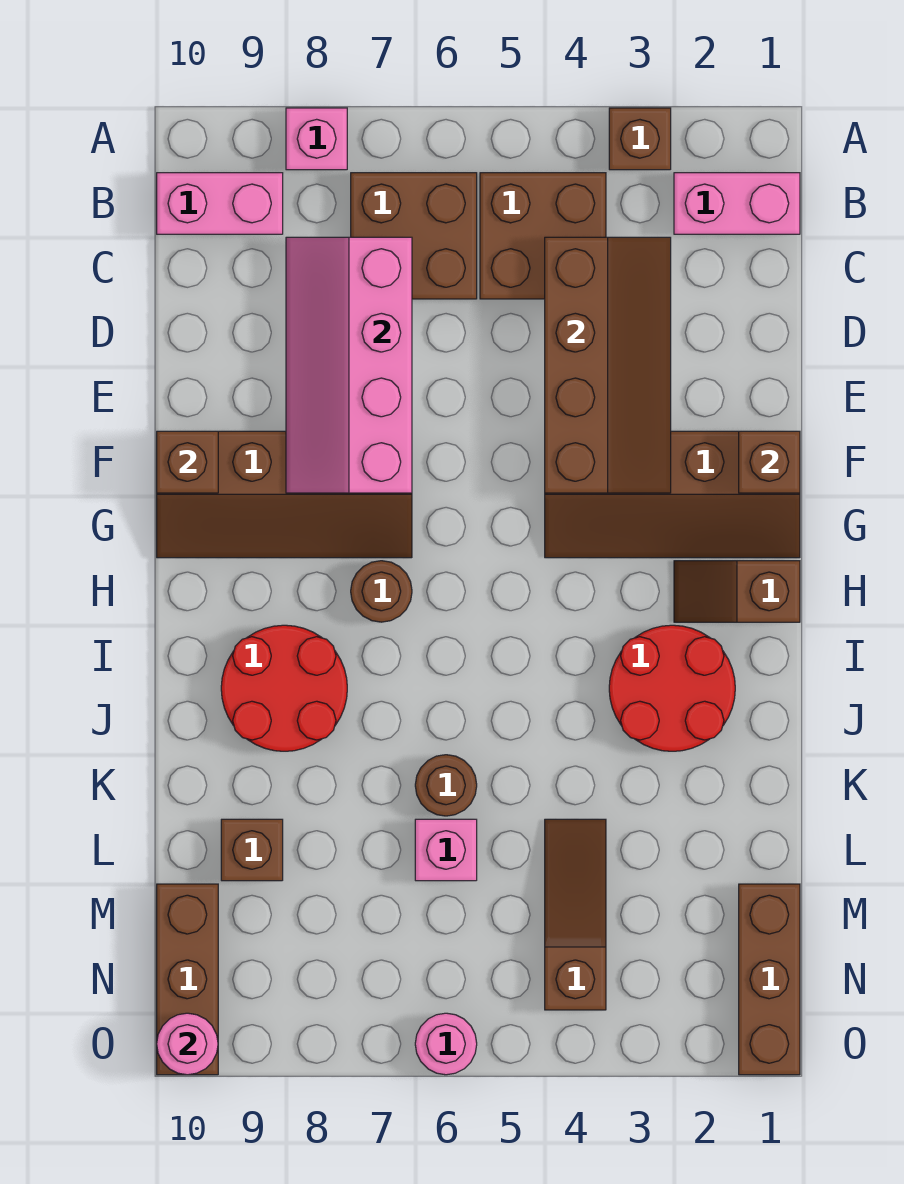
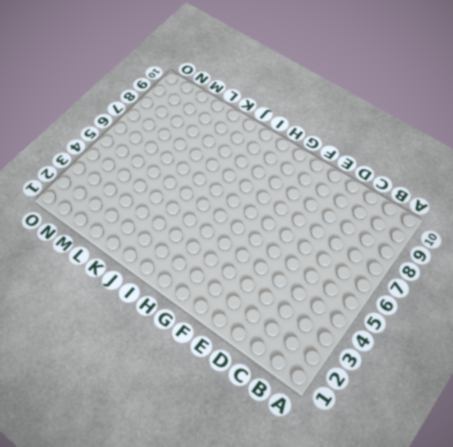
none -> brown 1x1 brick [609,108,671,170]
none -> pink 1x1 brick [286,108,347,170]
none -> pink 1x2 brick [674,173,800,234]

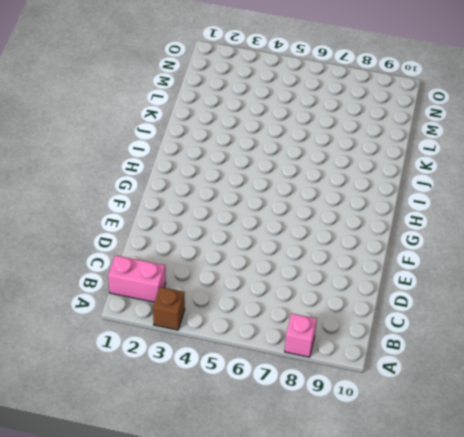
none -> brown 2x2 brick [480,173,606,299]
none -> brown 2x2 brick [351,173,477,299]
none -> pink 1x2 brick [157,173,283,234]

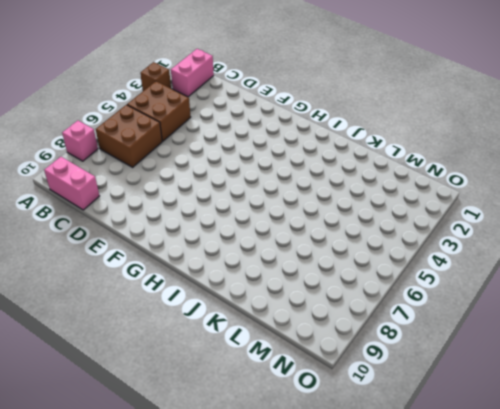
pink 1x2 brick [44,157,99,210] -> pink 1x2 brick turned to [157,173,283,234]
none -> brown 2x4 slope [545,431,800,558]
none -> brown 2x4 slope [157,431,412,558]
none -> brown 1x2 slope [674,561,800,622]

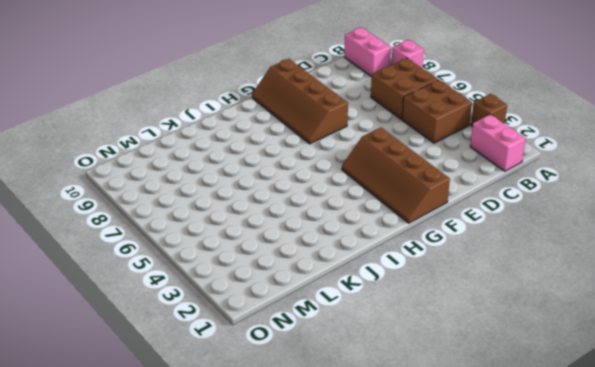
none -> brown 1x2 slope [674,561,800,622]
none -> brown 1x1 round brick [351,561,412,622]
none -> red 2x2 round brick [609,625,735,751]

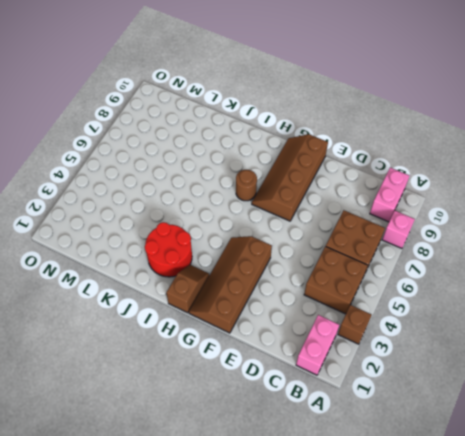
none -> red 2x2 round brick [221,625,347,751]
none -> brown 1x1 round brick [415,755,477,816]
none -> brown 1x3 slope [545,819,606,1010]

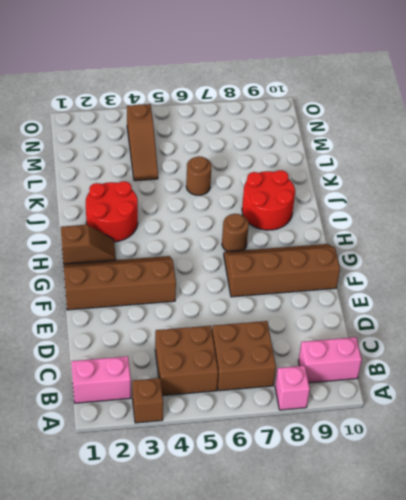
none -> pink 1x1 brick [415,819,477,881]
none -> brown 1x1 brick [221,819,283,881]
none -> brown 1x3 brick [739,884,800,1075]

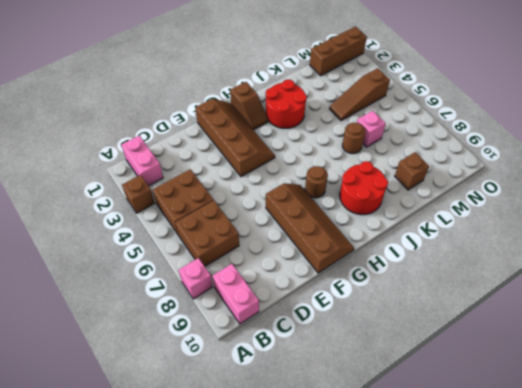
none -> brown 1x3 brick [157,884,218,1075]
none -> pink 1x1 round brick [415,1013,477,1075]
none -> brown 2x4 slope [545,237,671,493]

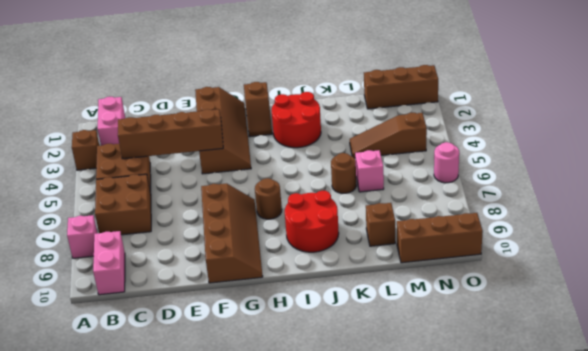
none -> pink 2x4 slope [286,237,412,493]
none -> brown 1x1 brick [739,431,800,493]
none -> brown 1x1 brick [157,431,218,493]

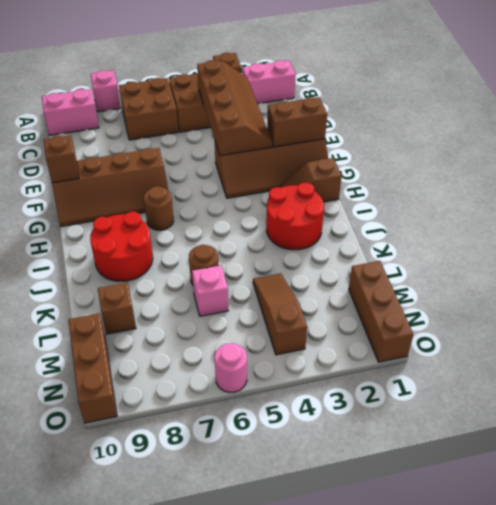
brown 1x2 brick [267,97,327,147] -> brown 1x1 brick [739,431,800,493]
none -> pink 2x4 slope [286,237,412,493]
none -> pink 1x1 round brick [157,1013,218,1075]

